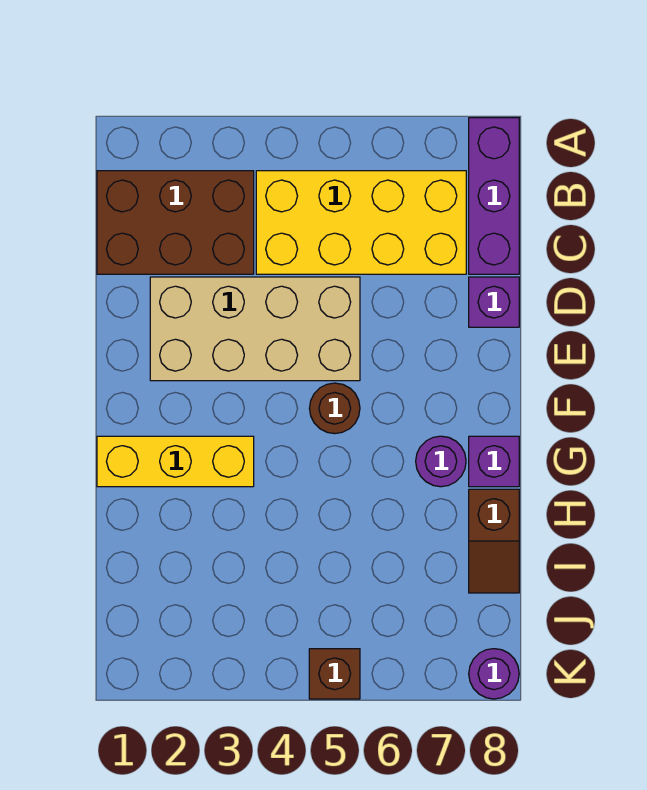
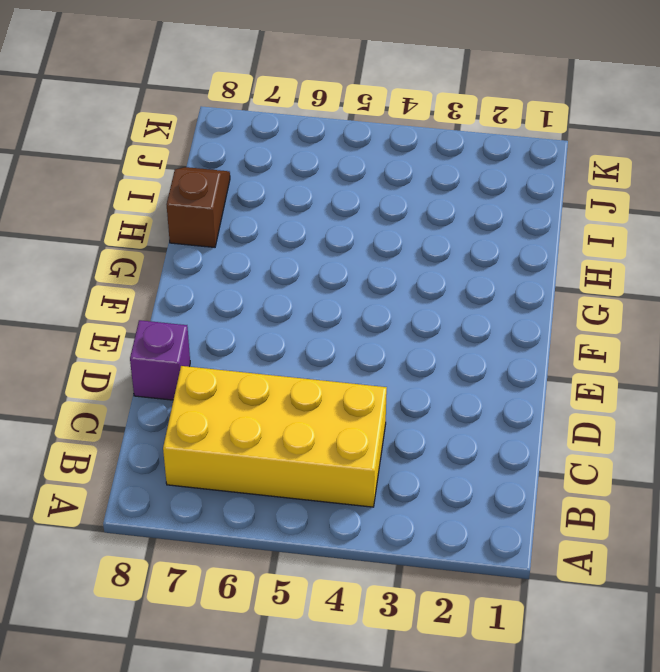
none -> purple 1x3 brick [469,118,519,274]
none -> brown 2x3 brick [97,171,254,274]
none -> tan 2x4 brick [150,277,360,381]

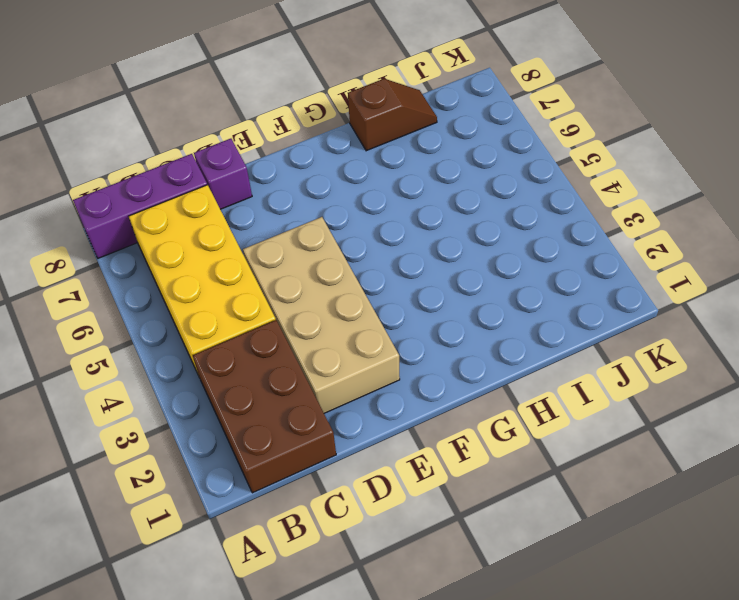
none -> brown 1x1 round brick [309,383,360,434]
none -> yellow 1x3 brick [97,436,254,487]
none -> purple 1x1 round brick [416,436,466,487]

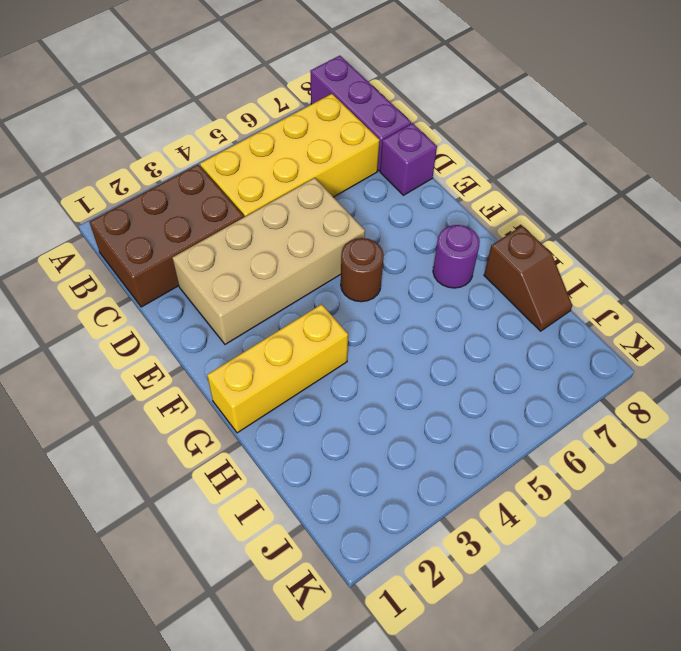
none -> purple 1x1 brick [469,436,519,487]
none -> brown 1x1 brick [309,649,360,699]
none -> purple 1x1 round brick [469,649,519,699]

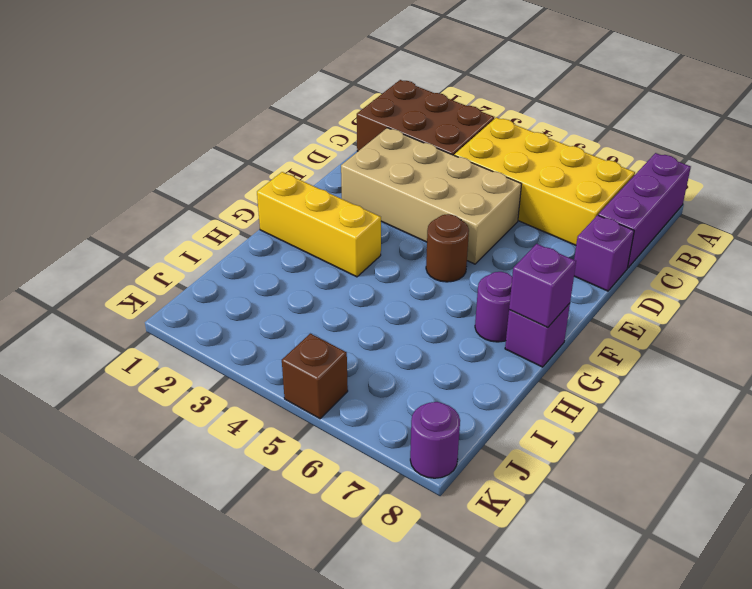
purple 1x1 brick [509,244,576,327] -> none
none -> brown 1x2 slope [469,489,519,593]

